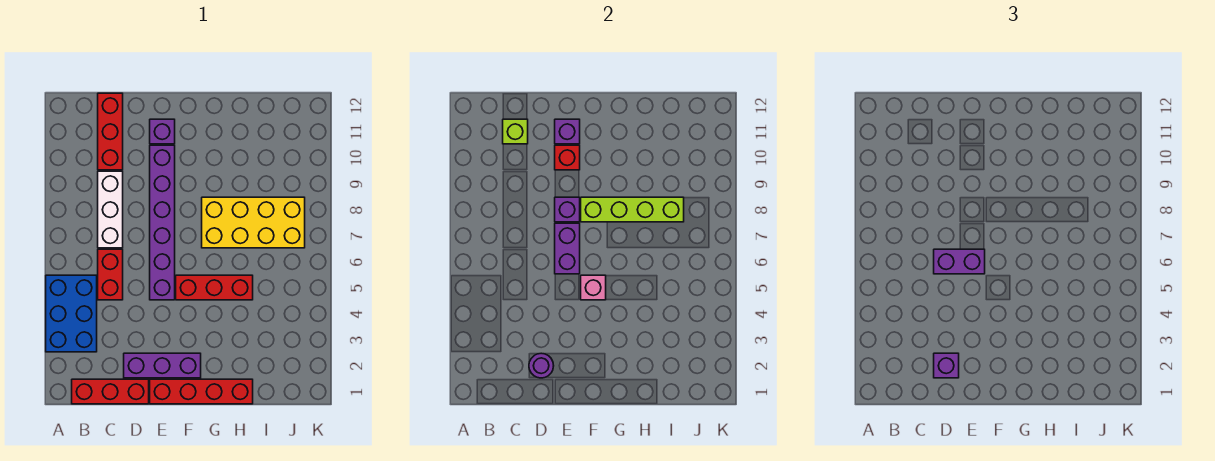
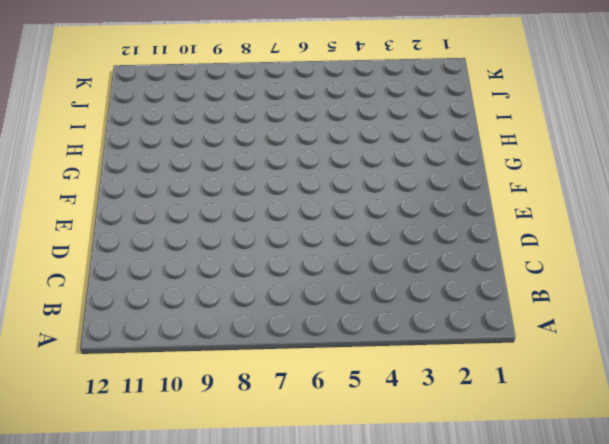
none -> blue 2x3 brick [46,275,97,352]
none -> red 1x3 brick [72,379,149,404]
none -> red 1x2 brick [98,249,123,300]

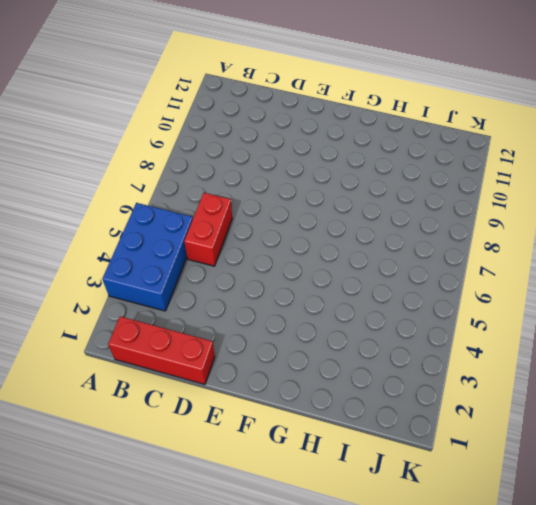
none -> white 1x3 brick [98,171,123,248]
none -> red 1x3 brick [98,93,123,170]
none -> purple 1x3 brick [124,353,201,378]

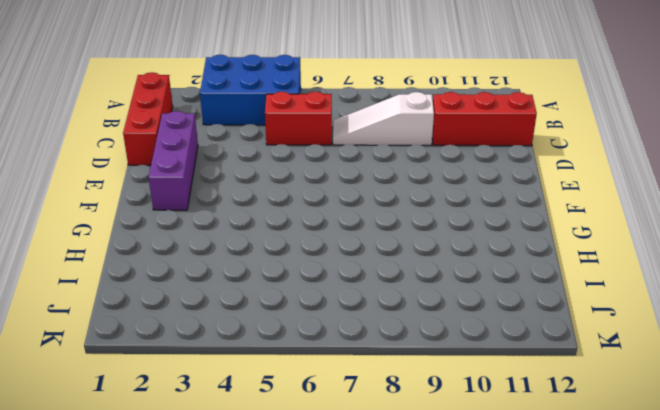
white 1x3 slope [333,92,434,145] -> white 1x3 brick [98,171,123,248]
none -> red 1x4 brick [150,379,253,404]
none -> purple 1x6 brick [150,145,175,300]
none -> purple 1x1 brick [150,119,175,144]

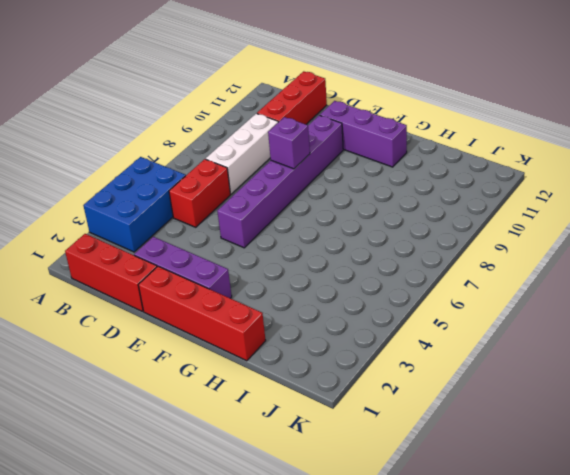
purple 1x3 brick [320,101,407,167] -> purple 1x1 brick [150,119,175,144]
none -> red 1x3 brick [176,275,253,300]
none -> yellow 2x4 brick [202,197,305,248]
none -> lime 1x1 brick [503,119,528,144]

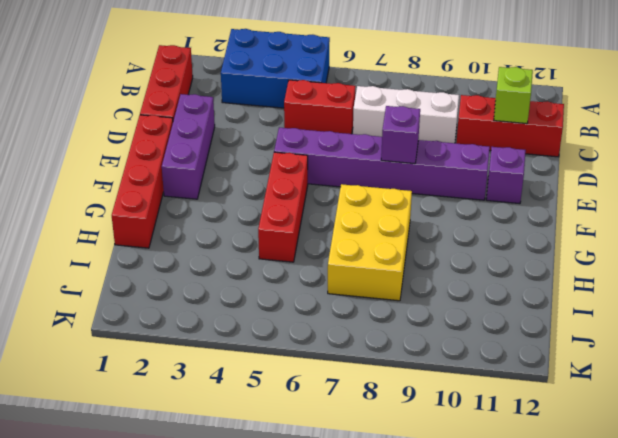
yellow 2x3 brick [328,184,412,301] -> yellow 2x4 brick [202,197,305,248]
none -> purple 1x1 round brick [529,353,554,378]
none -> purple 1x2 brick [555,223,580,274]
none -> red 1x1 brick [555,145,580,170]

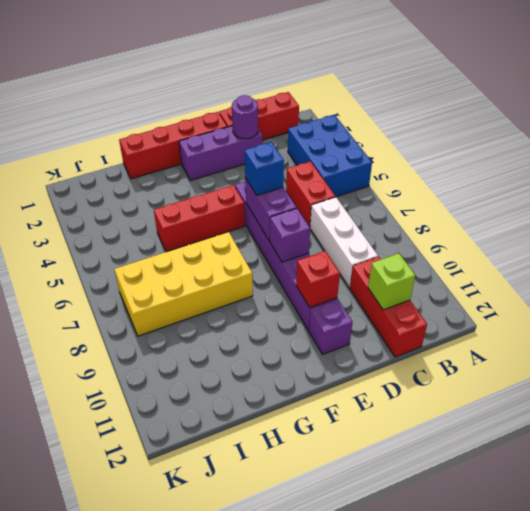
blue 1x1 brick [244,142,284,195] -> purple 1x2 brick [934,249,985,274]
none -> purple 1x1 brick [555,119,580,144]
none -> pink 1x1 brick [581,275,606,300]
none -> lime 1x4 brick [581,197,684,222]

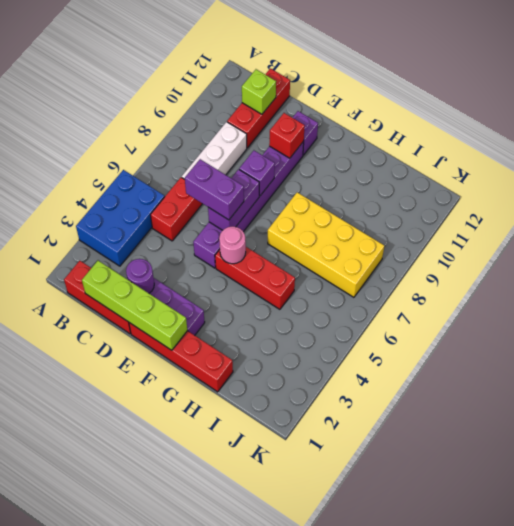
lime 1x4 brick [82,261,187,350] -> lime 1x4 brick moved to [581,197,684,222]
pink 1x1 round brick [219,226,246,264] -> pink 1x1 brick [581,275,606,300]
none -> purple 1x1 brick [555,119,580,144]
none -> purple 1x1 brick [934,353,959,378]

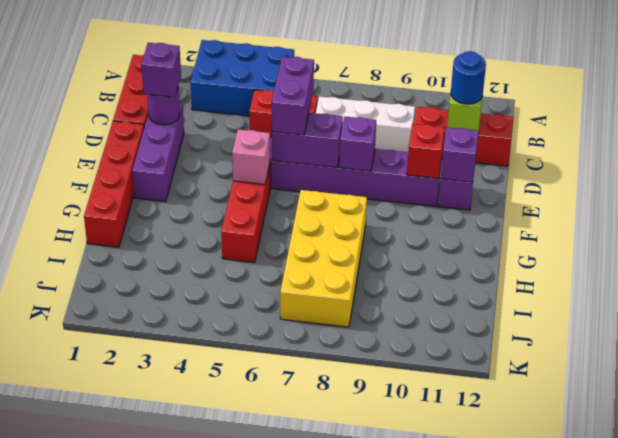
blue 1x1 round brick [451,51,486,104] -> none
none -> lime 1x4 brick [581,197,684,222]

